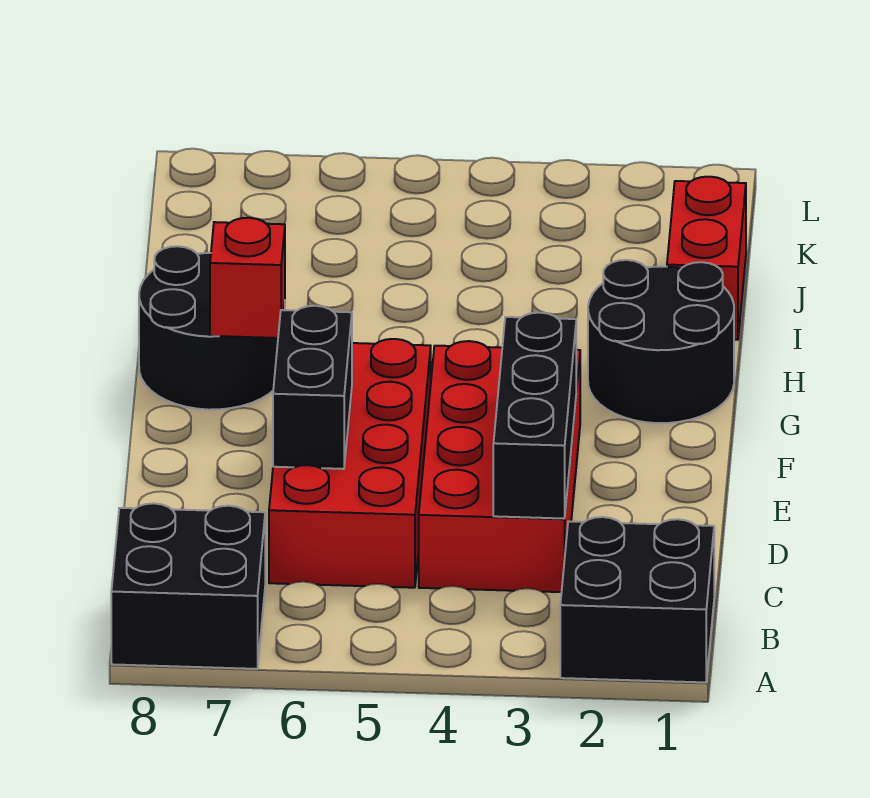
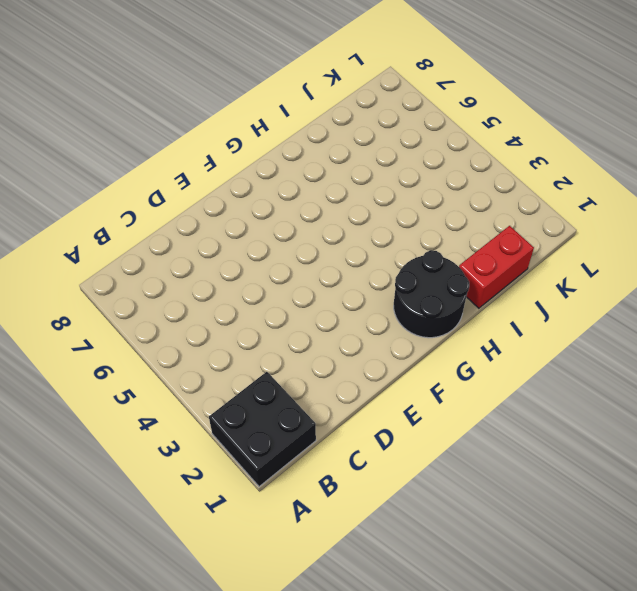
none -> black 2x2 brick [111,503,265,669]
none -> red 2x4 brick [419,341,580,592]

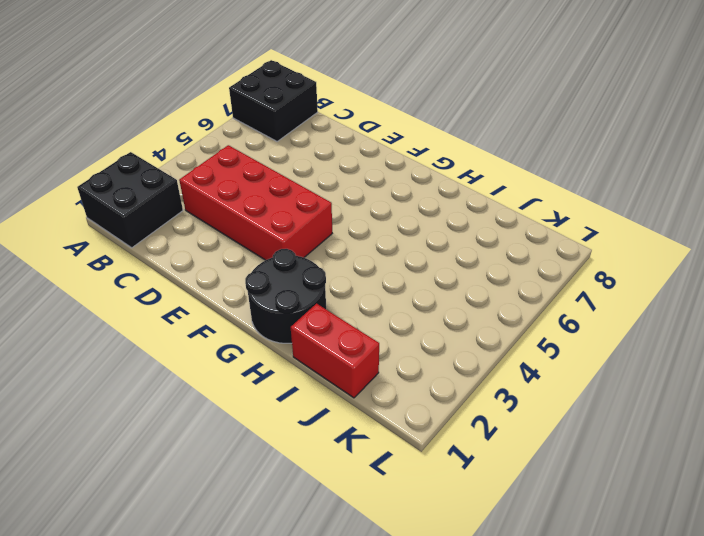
none -> red 2x4 brick [269,339,431,588]
none -> black 2x2 round brick [139,246,285,410]

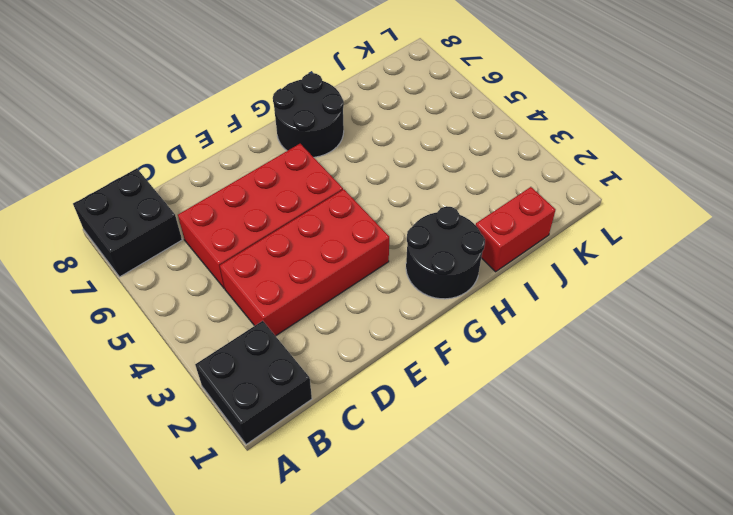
none -> black 1x3 brick [493,313,576,519]
none -> black 1x2 brick [273,306,352,469]

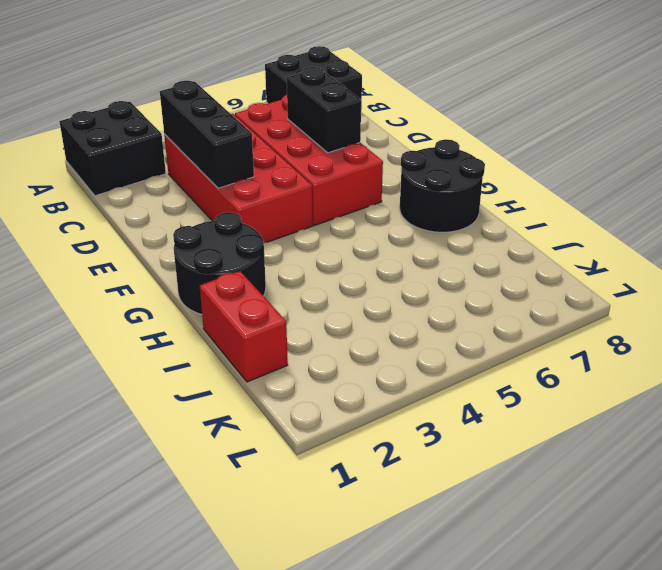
none -> red 1x1 brick [210,218,285,338]

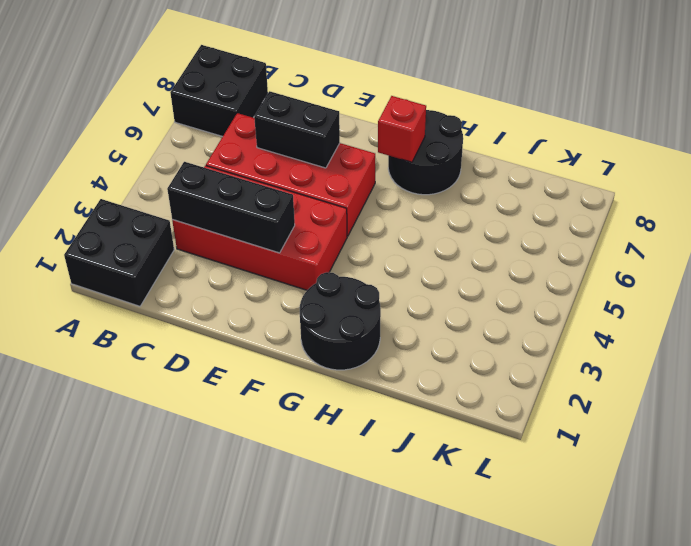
none -> red 1x2 brick [667,177,746,340]

